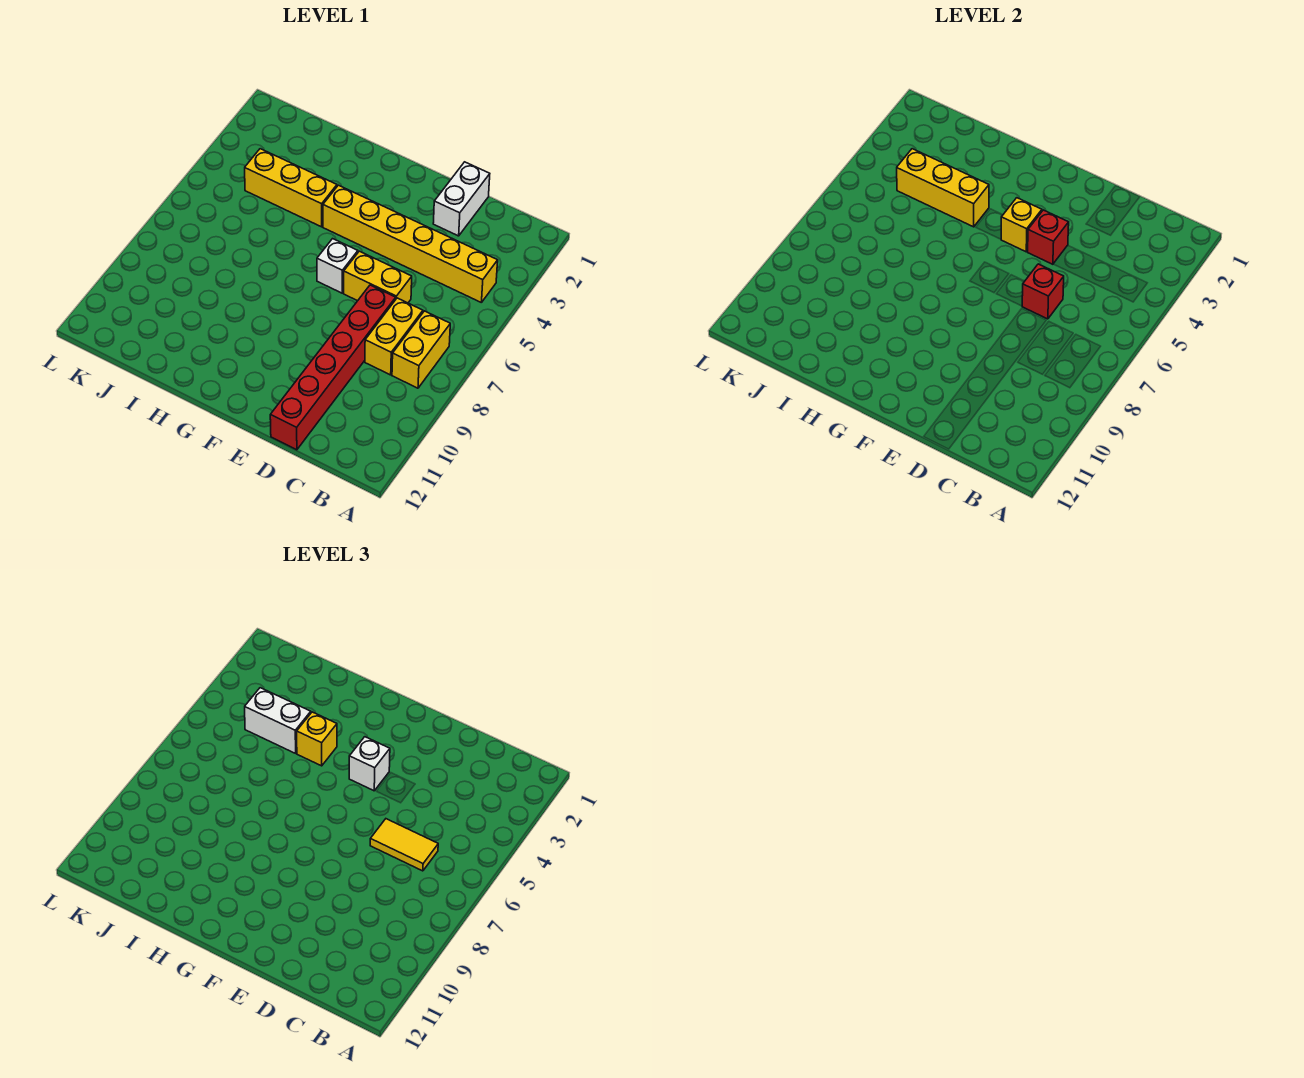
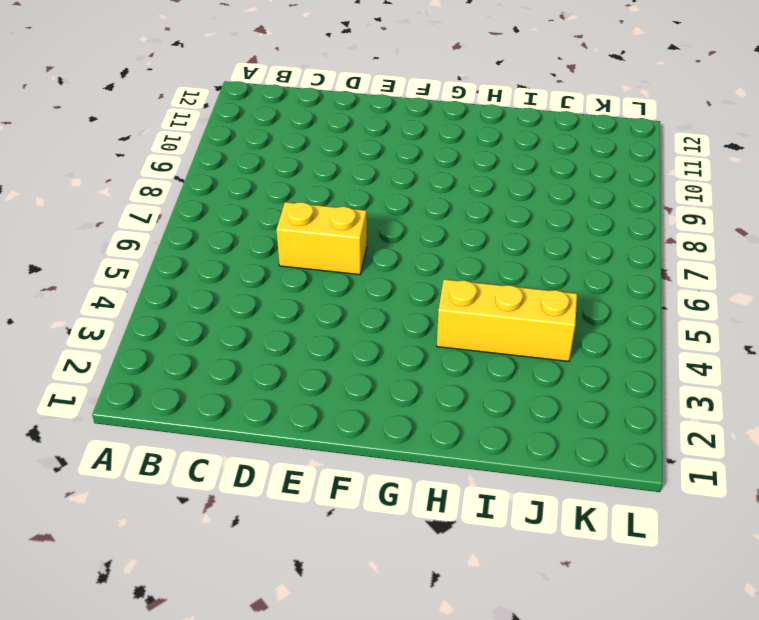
none -> yellow 1x6 brick [323,185,498,302]
none -> yellow 1x2 brick [392,311,450,388]
none -> yellow 1x2 brick [365,298,423,375]

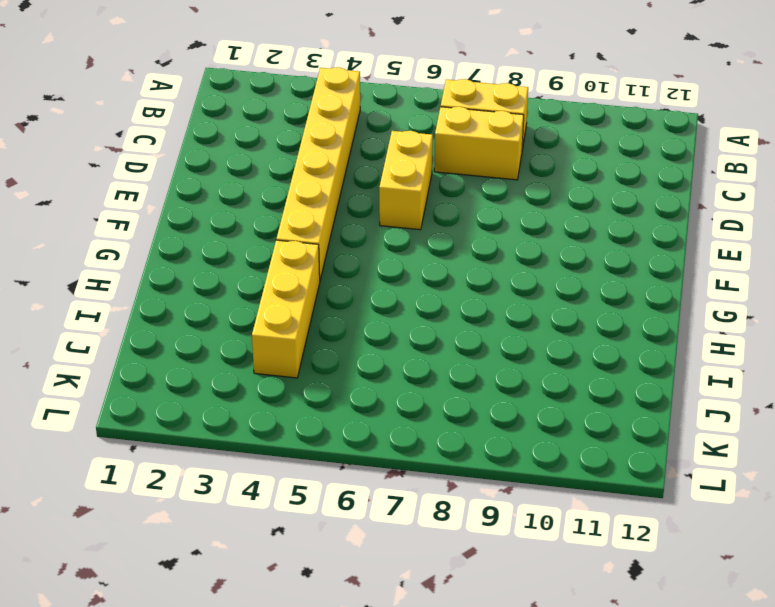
none -> white 1x2 brick [433,162,490,236]
none -> red 1x6 brick [270,285,396,450]
none -> white 1x1 brick [317,239,358,293]

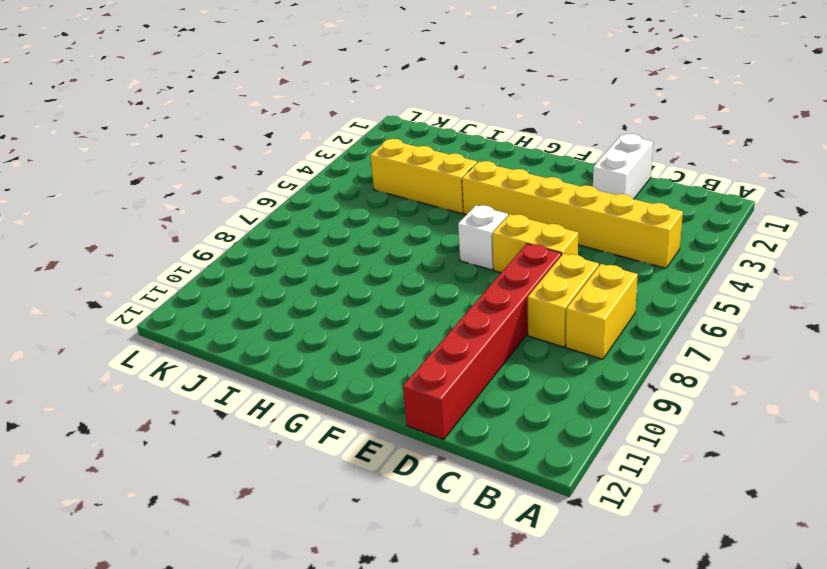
none -> red 1x1 brick [1022,264,1064,319]
none -> red 1x1 brick [1028,210,1069,264]
none -> yellow 1x1 brick [1001,198,1042,252]

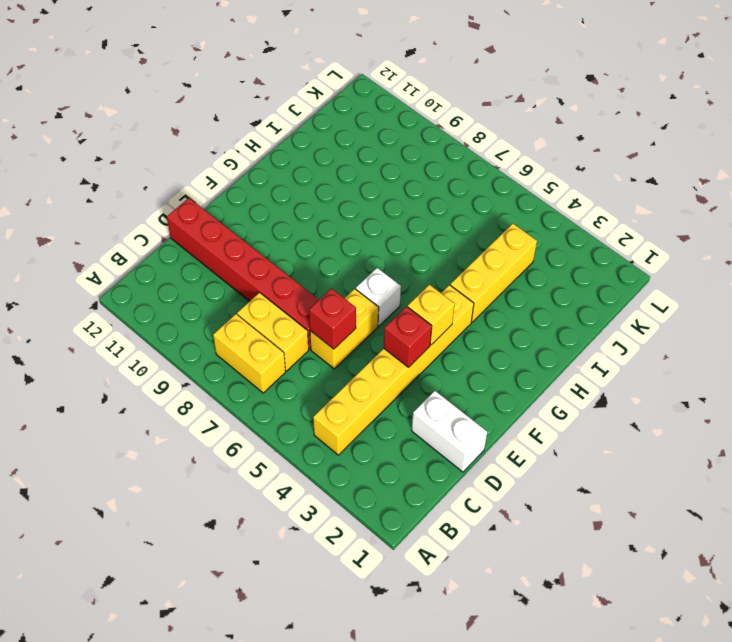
none -> yellow 1x3 brick [897,149,989,227]
none -> yellow 1x2 tile [370,819,438,871]
none -> white 1x1 brick [349,737,390,791]

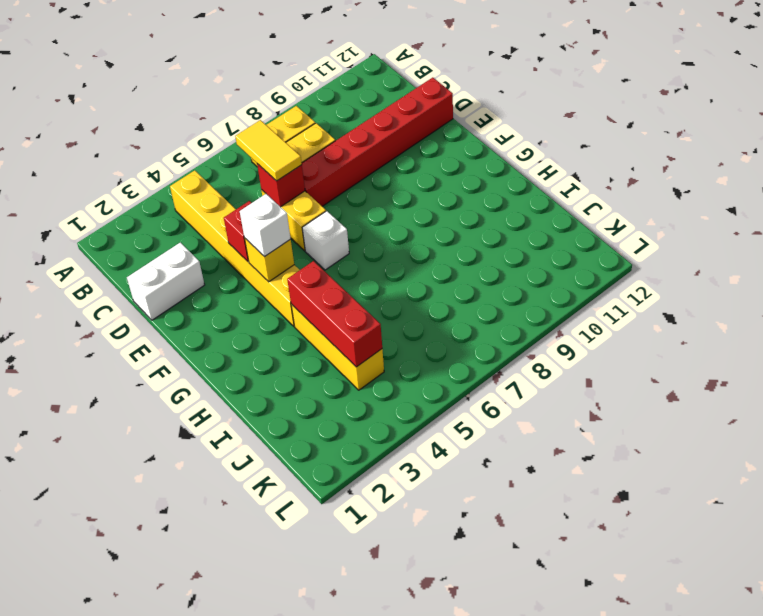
red 1x3 brick [287,261,382,367] -> yellow 1x3 brick [897,149,989,227]
none -> yellow 1x1 brick [297,712,337,766]
none -> white 1x2 brick [245,688,311,753]

